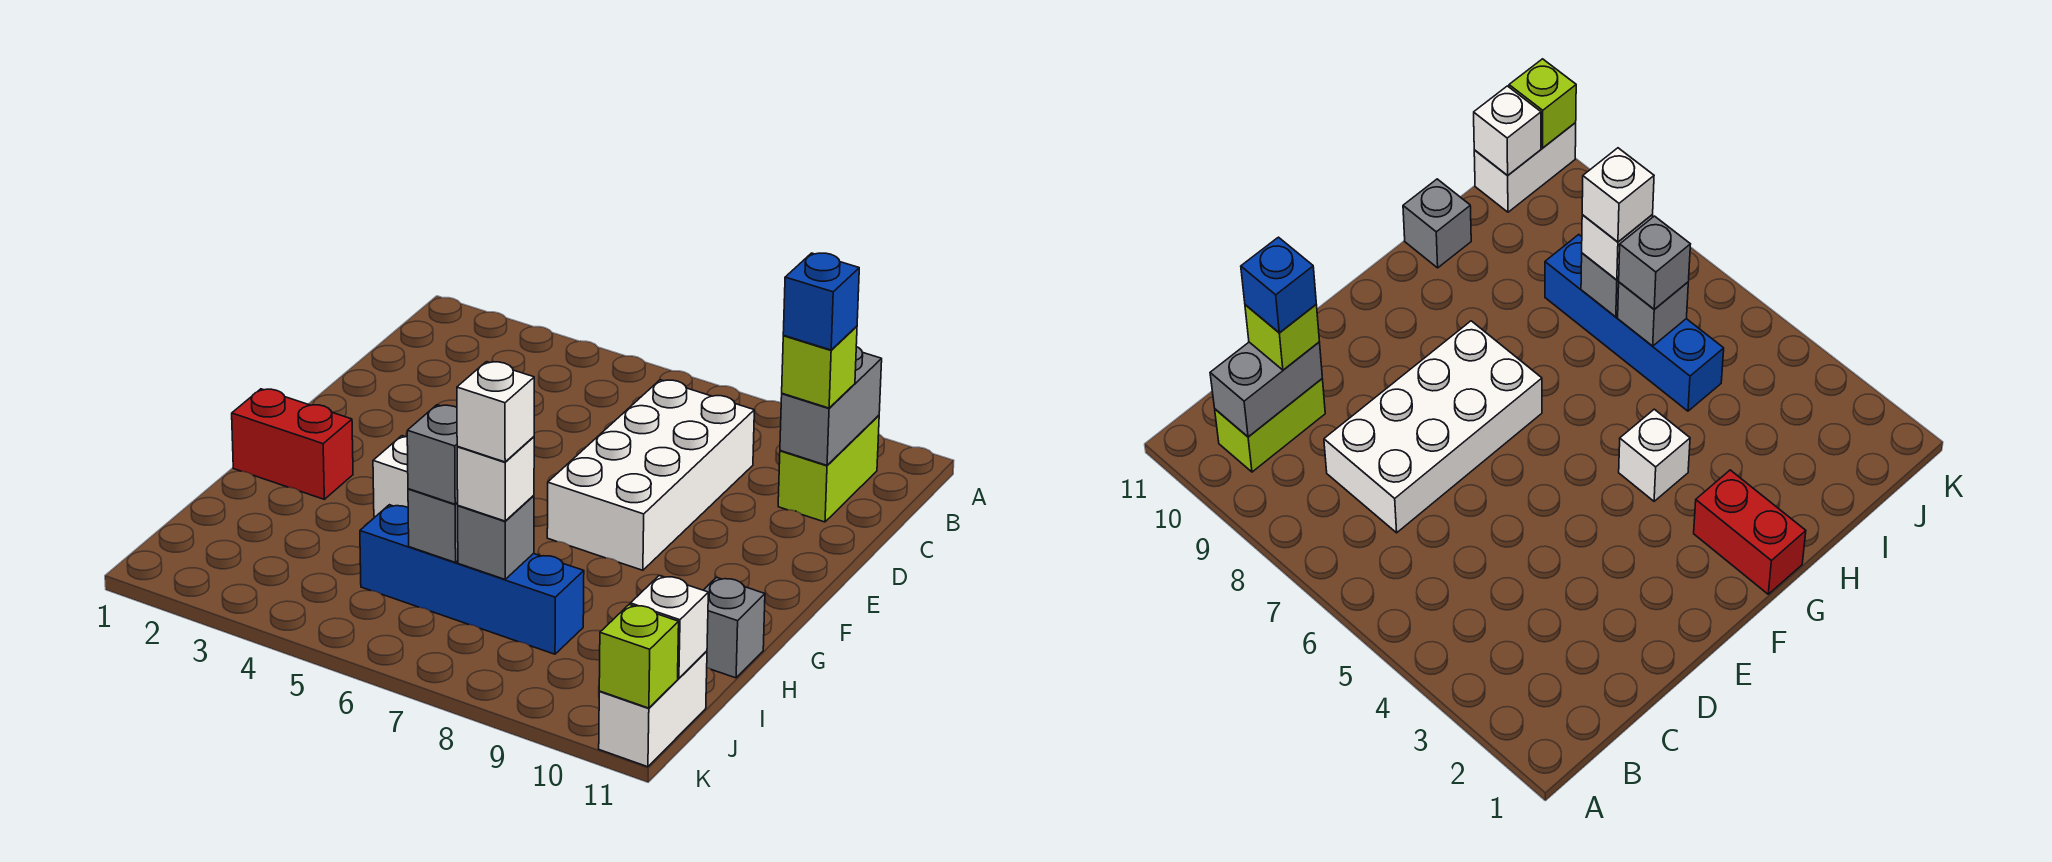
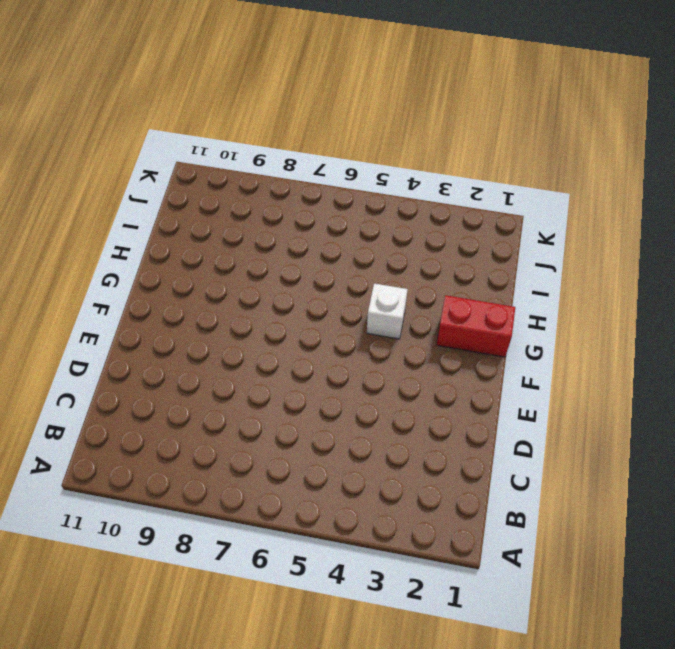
none -> lime 1x2 brick [778,415,879,522]
none -> white 2x4 brick [547,380,754,570]
none -> grey 1x1 brick [704,577,765,678]

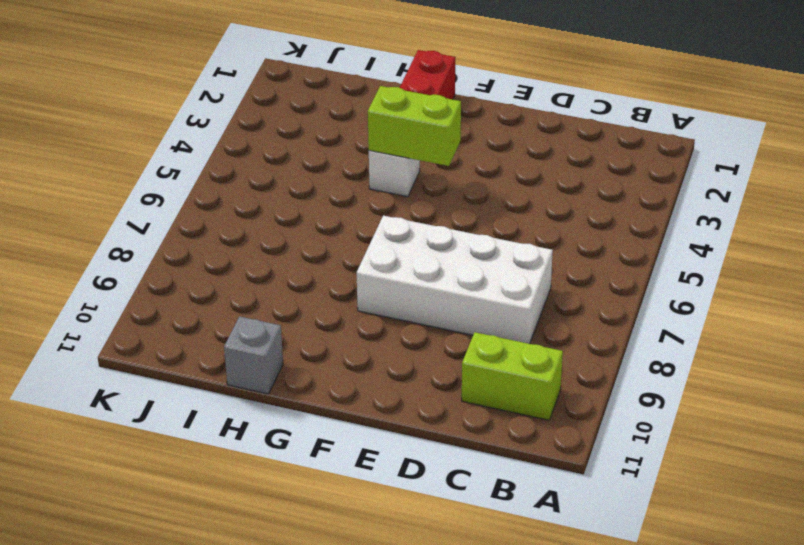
lime 1x2 brick [368,86,461,166] -> none
none -> blue 1x4 brick [360,505,584,654]
none -> white 1x2 brick [599,651,707,767]
none -> grey 1x2 brick [780,347,882,465]

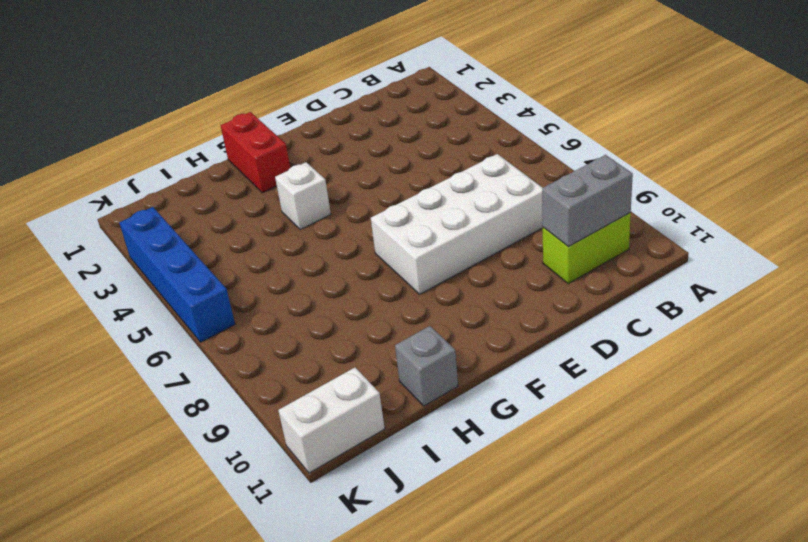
blue 1x4 brick [119,207,235,342] -> blue 1x4 brick moved to [360,505,584,654]
none -> grey 1x1 brick [408,489,458,562]
none -> grey 1x1 brick [458,495,534,579]
none -> white 1x1 brick [630,576,708,678]

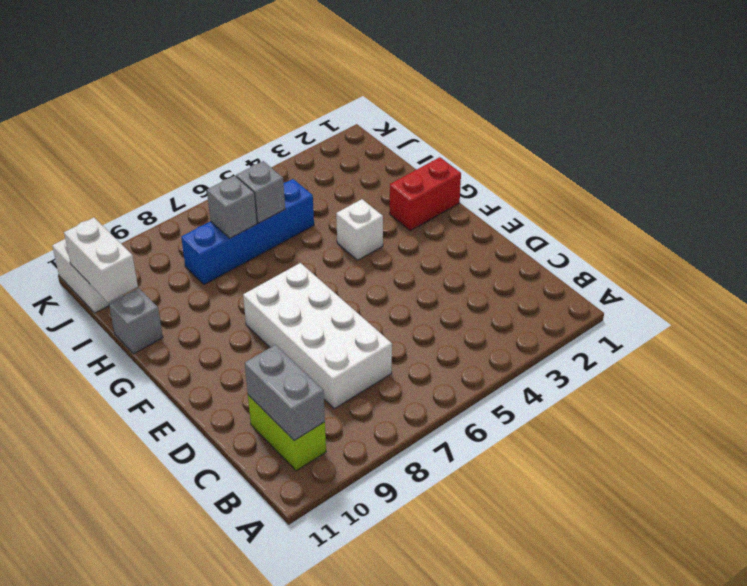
white 1x2 brick [64,218,138,302] -> white 1x1 brick [630,576,708,678]
none -> lime 1x1 brick [599,605,679,708]
none -> lime 1x1 brick [782,326,857,408]
none -> grey 1x1 brick [407,405,458,504]

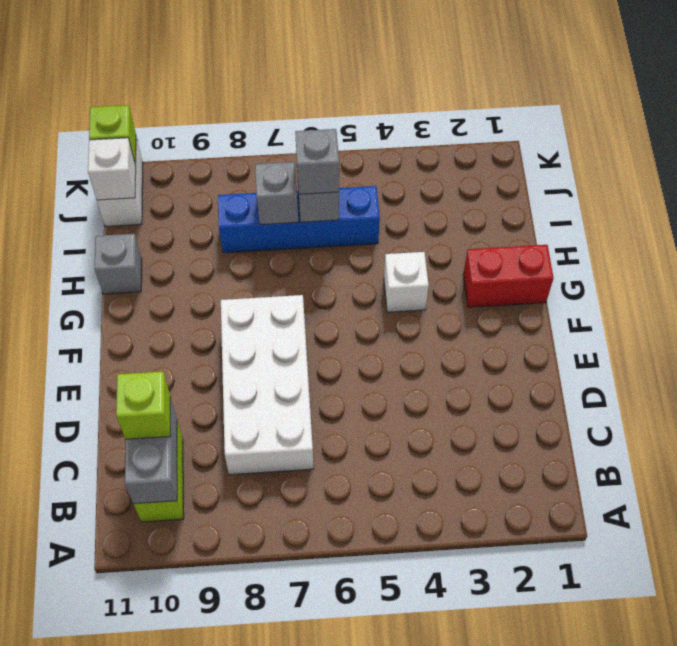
none -> white 1x1 brick [457,437,534,521]
none -> blue 1x1 brick [783,253,859,350]
none -> white 1x1 brick [457,362,534,462]

